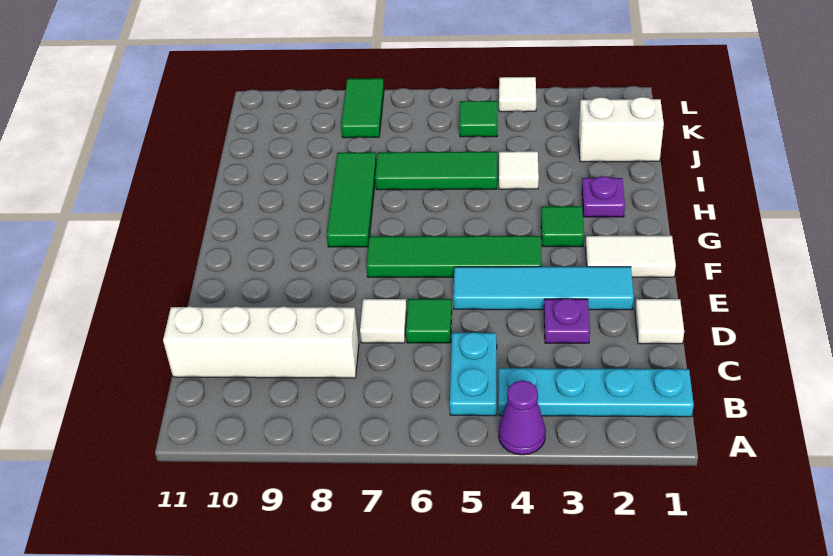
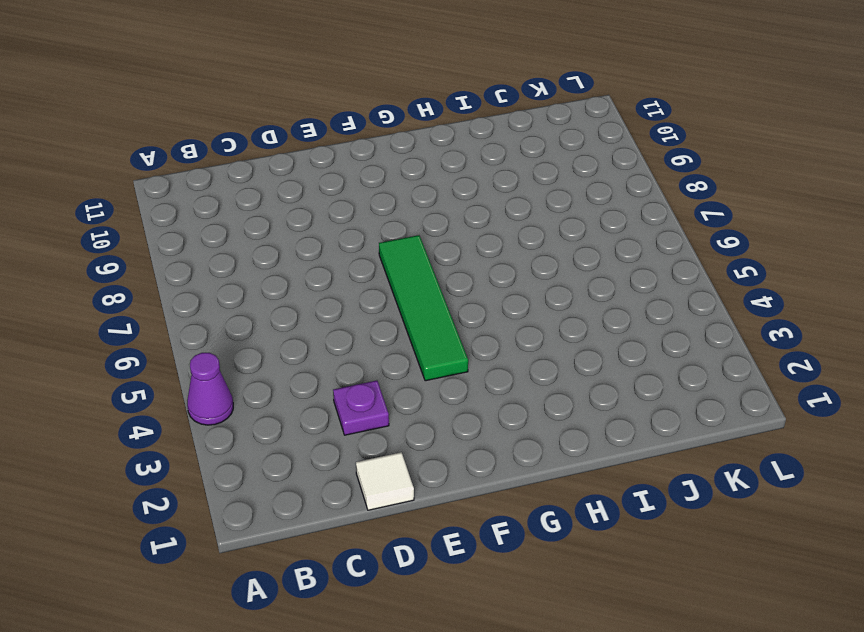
none -> cyan 1x4 plate [499,368,694,417]
none -> cyan 1x2 plate [450,332,497,416]
none -> white 1x4 brick [163,306,359,378]

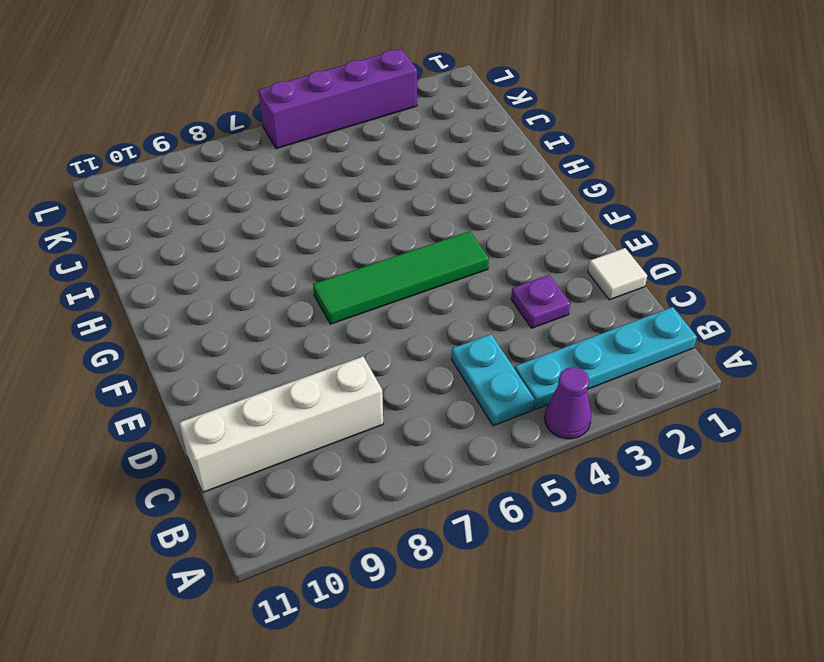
purple 1x4 brick [258,49,417,149] -> white 1x1 tile [499,77,536,112]
none -> green 1x1 tile [406,299,452,343]
none -> white 1x1 tile [360,299,407,343]
none -> cyan 1x4 tile [453,267,634,310]

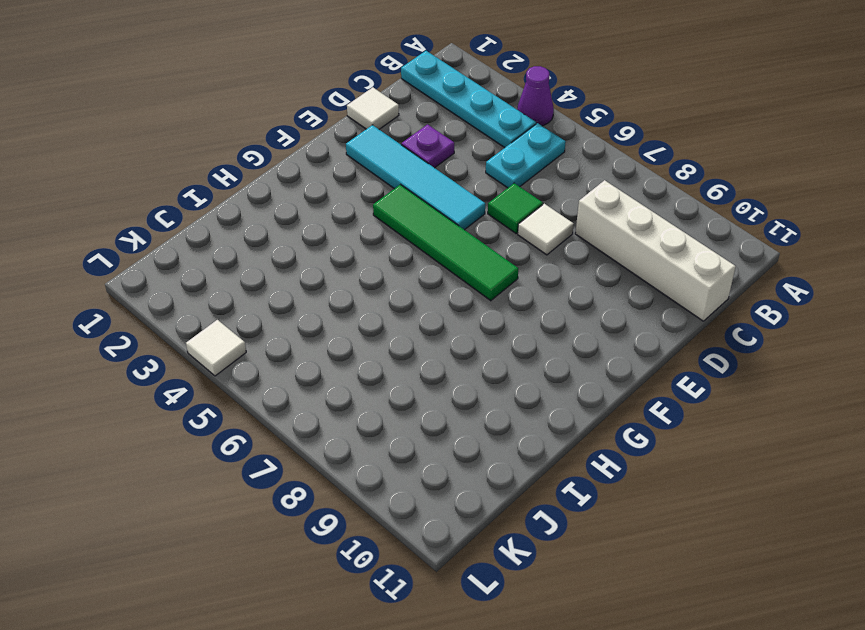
none -> white 1x2 tile [585,236,676,277]
none -> green 1x1 tile [541,206,584,247]
none -> green 1x3 tile [327,152,377,247]

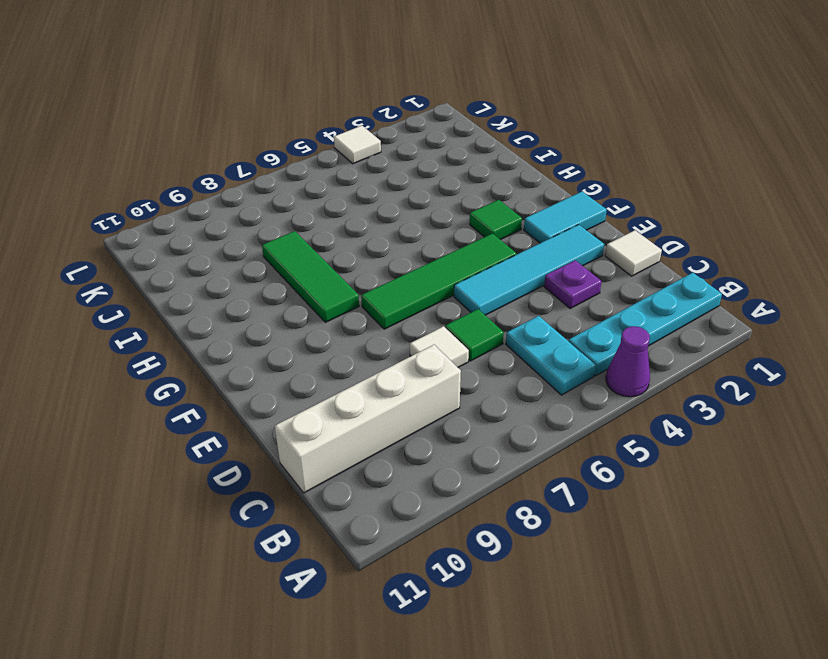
cyan 1x2 tile [524,192,607,243] -> white 1x2 tile [585,236,676,277]
none -> purple 1x1 plate [582,176,625,217]
none -> white 1x1 tile [499,151,539,189]
none -> green 1x3 tile [375,152,497,190]

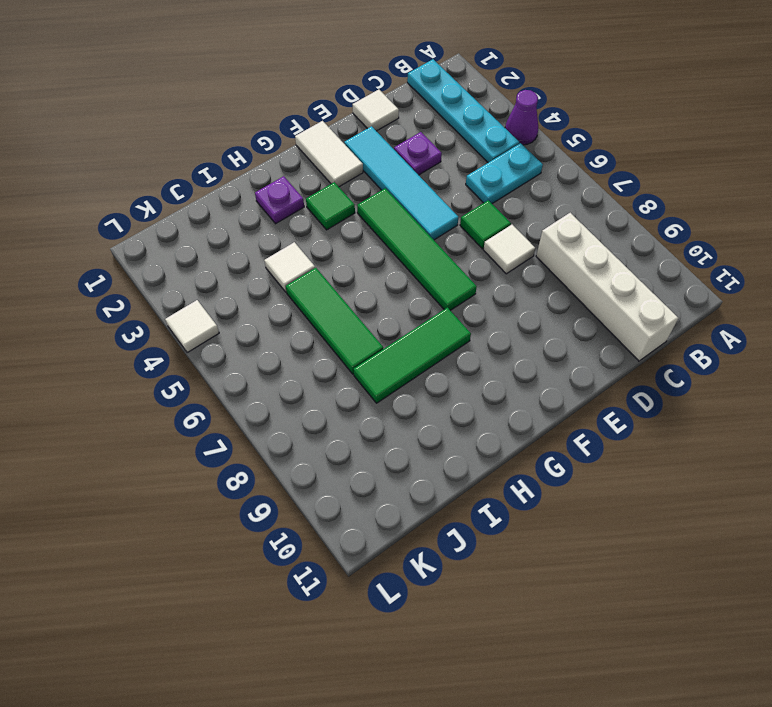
none -> white 1x2 brick [579,97,664,162]
none -> green 1x1 tile [459,101,497,137]
none -> green 1x2 tile [341,78,384,138]

